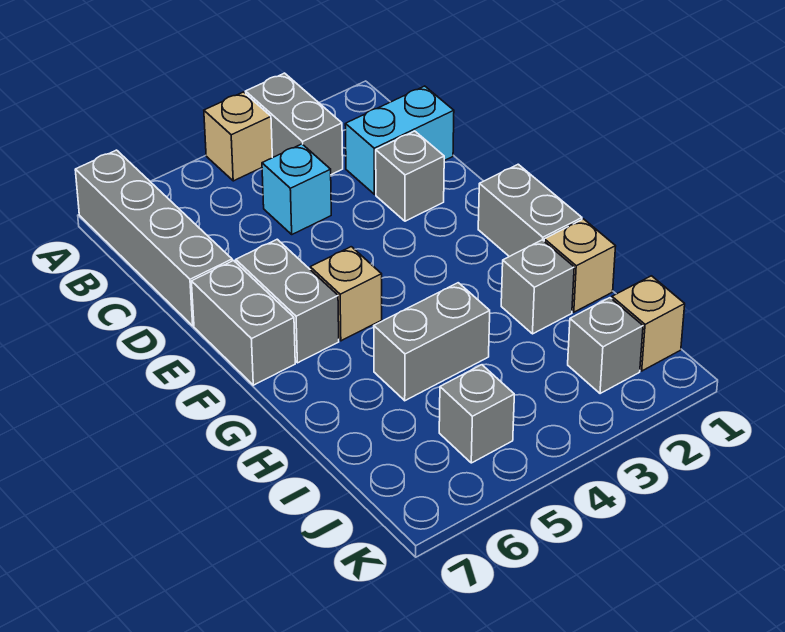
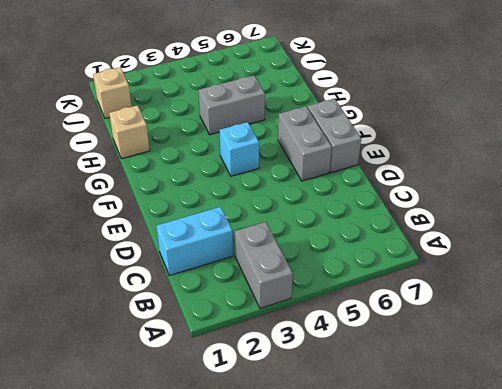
cyan 1x1 brick [220,122,259,176] -> cyan 1x1 brick moved to [262,144,331,234]
none -> tan 1x1 brick [204,92,272,181]
none -> grey 1x4 brick [75,150,232,326]
none -> grey 1x1 brick [376,131,444,221]

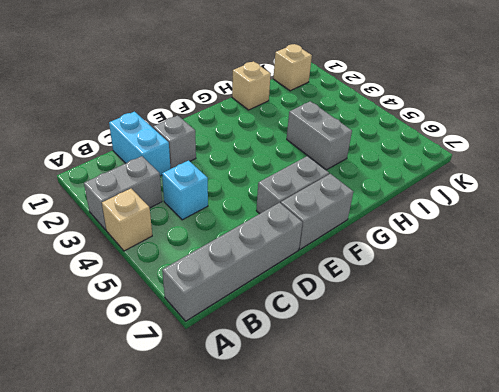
none -> grey 1x2 brick [478,164,582,257]
none -> tan 1x1 brick [310,247,382,341]
none -> grey 1x1 brick [501,240,574,334]

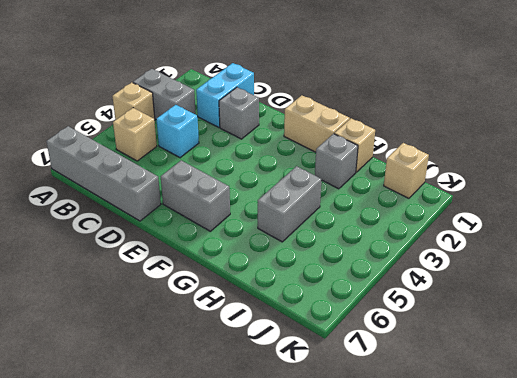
tan 1x1 brick [113,108,157,161] -> tan 1x1 brick moved to [310,247,382,341]
tan 1x2 brick [284,95,350,152] -> grey 1x2 brick [478,164,582,257]
none -> grey 1x2 brick [191,261,295,385]
none -> grey 1x1 brick [568,298,643,394]
none -> grey 1x1 brick [439,365,514,463]

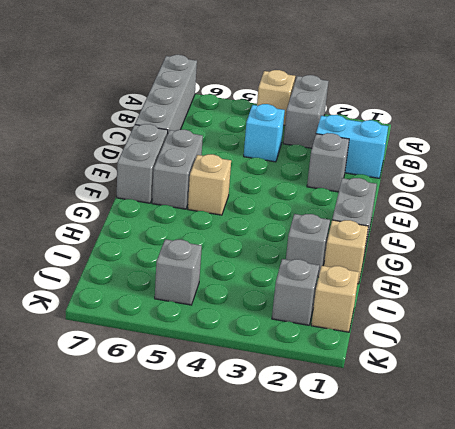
none -> grey 1x2 brick [374,283,490,401]

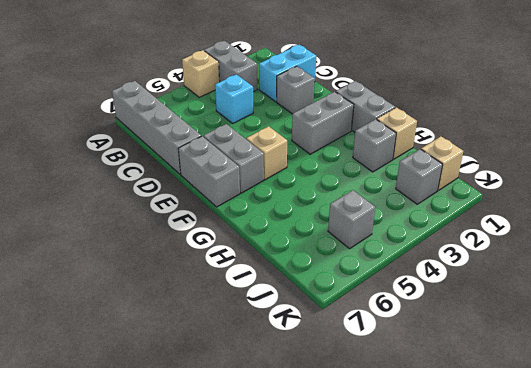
grey 1x2 brick [292,92,354,154] -> grey 1x2 brick moved to [374,283,490,401]

